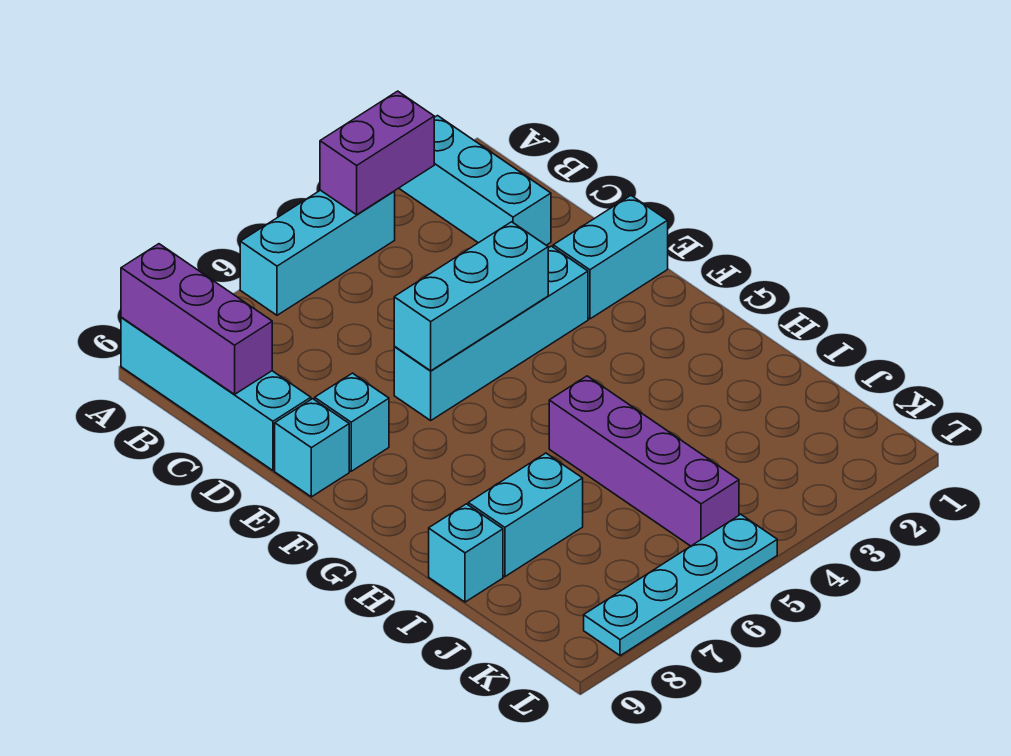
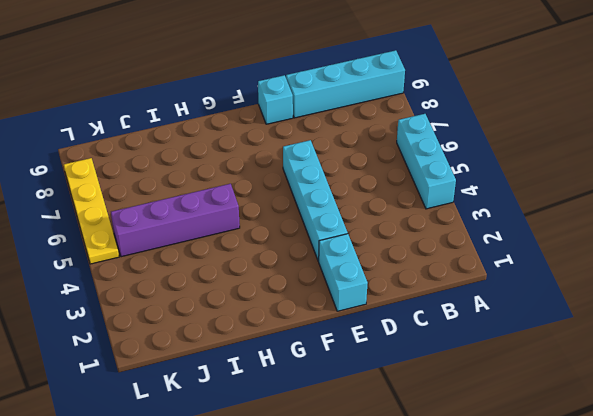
yellow 1x4 plate [64,158,119,264] -> cyan 1x4 plate [584,514,777,656]
none -> cyan 1x3 brick [400,116,551,245]
none -> cyan 1x1 brick [315,373,389,471]
none -> cyan 1x2 brick [468,453,583,577]

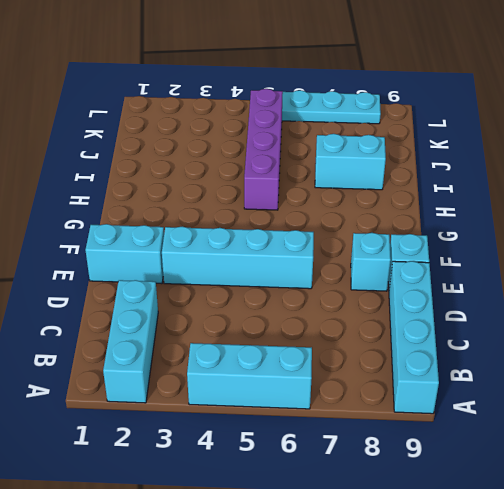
none -> cyan 1x1 brick [429,504,503,602]
none -> purple 1x2 brick [320,91,434,215]
none -> purple 1x3 brick [121,244,272,394]

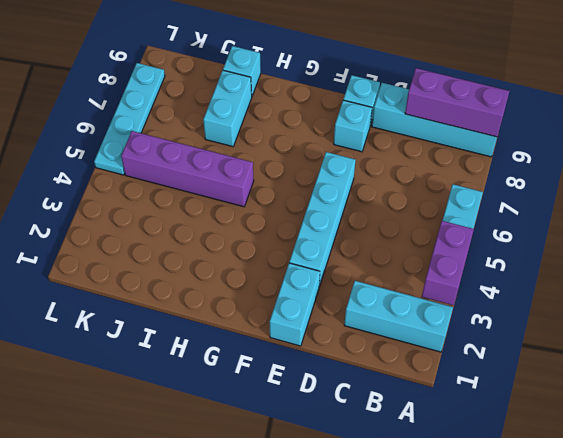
none -> cyan 1x3 brick [394,222,548,371]

